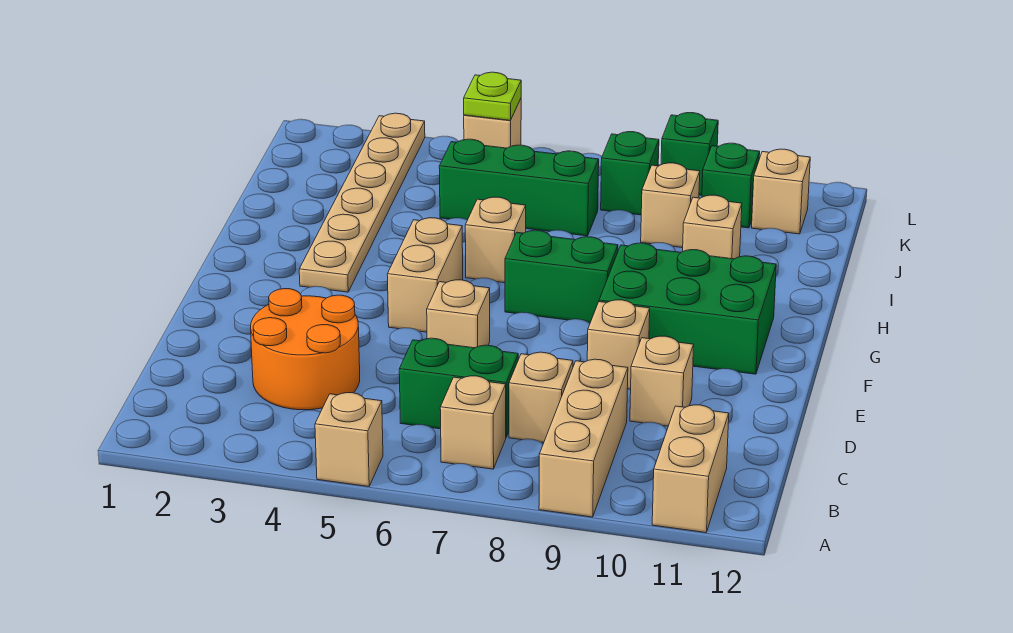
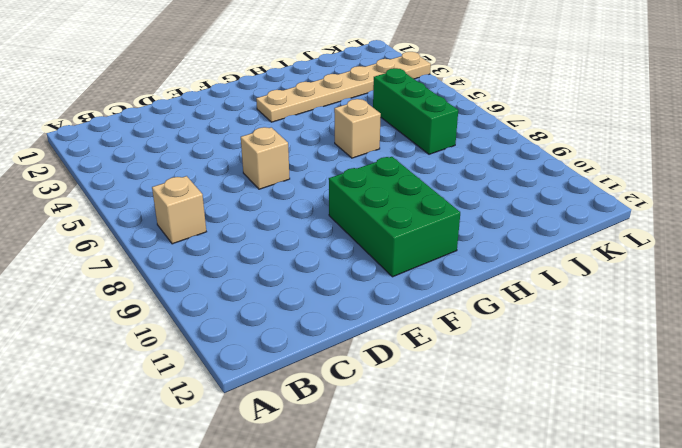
none -> tan 1x1 brick [315,393,383,487]
none -> tan 1x3 brick [539,359,628,517]
none -> tan 1x2 brick [652,405,729,533]

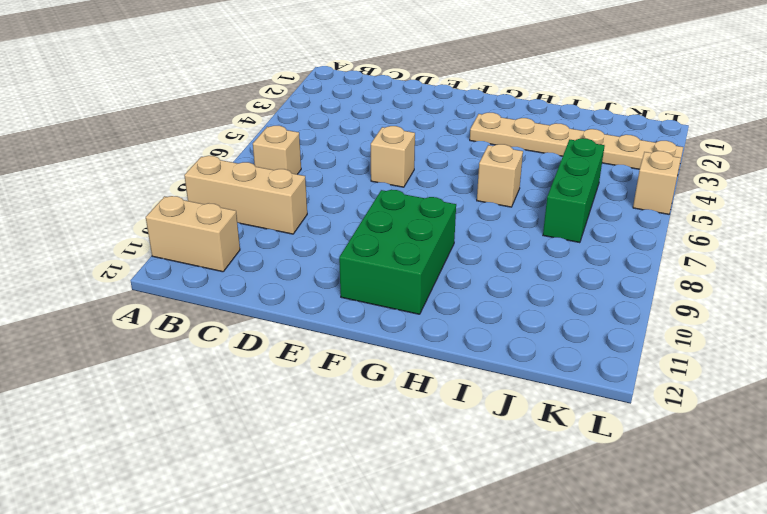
none -> tan 1x1 brick [315,393,383,487]
none -> orange 2x2 round brick [251,289,360,410]
none -> green 1x2 brick [399,338,518,437]

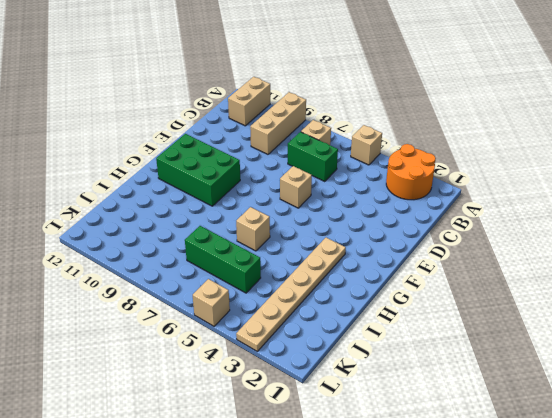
orange 2x2 round brick [386,144,436,200] -> orange 2x2 round brick moved to [251,289,360,410]
none -> tan 1x1 brick [509,352,573,443]
none -> tan 1x1 brick [630,336,694,426]
none -> tan 1x1 brick [587,300,650,389]

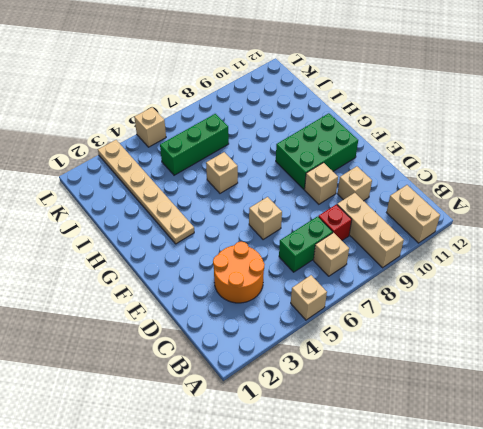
red 1x1 brick [318,204,352,240] -> tan 1x1 brick [509,352,573,443]
none -> tan 1x2 brick [387,218,463,332]
none -> green 1x2 brick [505,230,618,323]
none -> tan 1x1 brick [683,195,742,259]

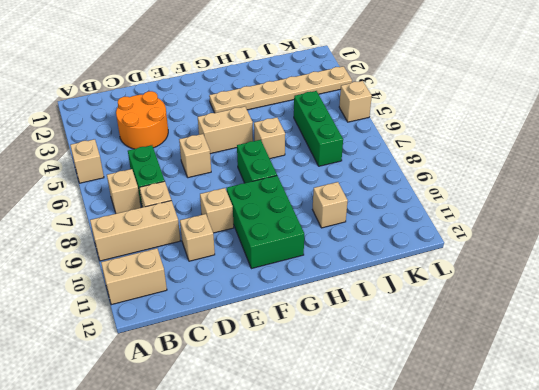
none -> tan 1x1 brick [641,163,700,248]
none -> green 1x1 brick [601,132,659,215]
none -> green 1x1 brick [702,143,760,228]

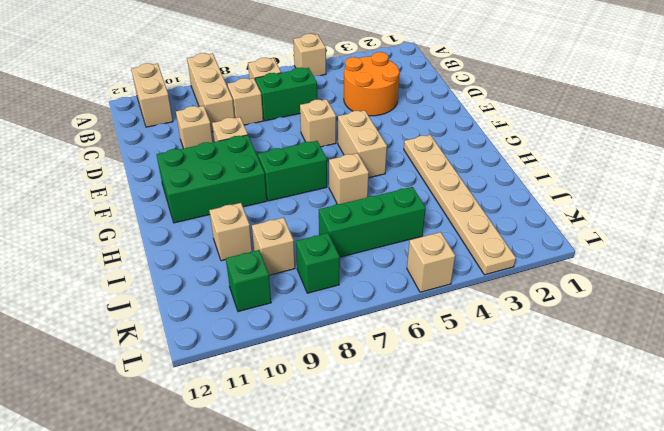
none -> tan 1x1 brick [752,149,810,234]
none -> green 1x1 brick [661,113,718,195]
none -> lime 1x1 plate [464,72,521,120]

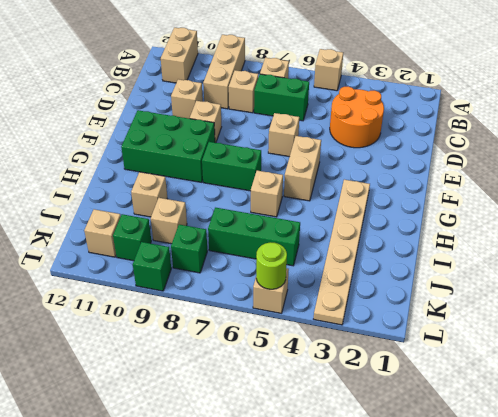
lime 1x1 round brick [256,242,287,289] -> lime 1x1 plate [464,72,521,120]

